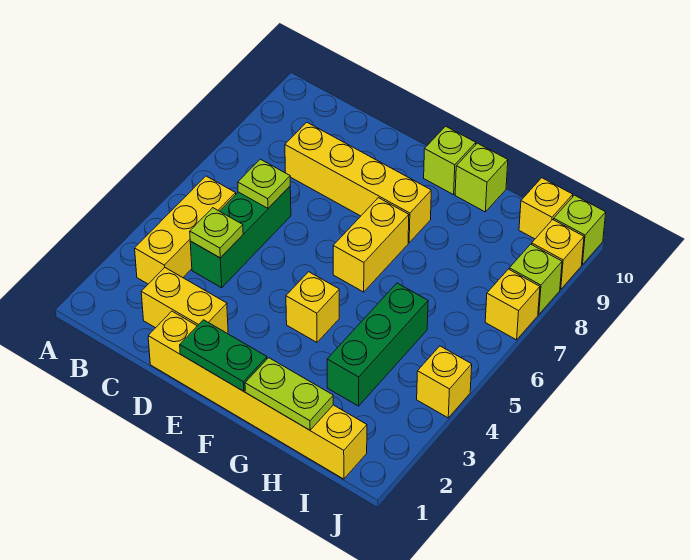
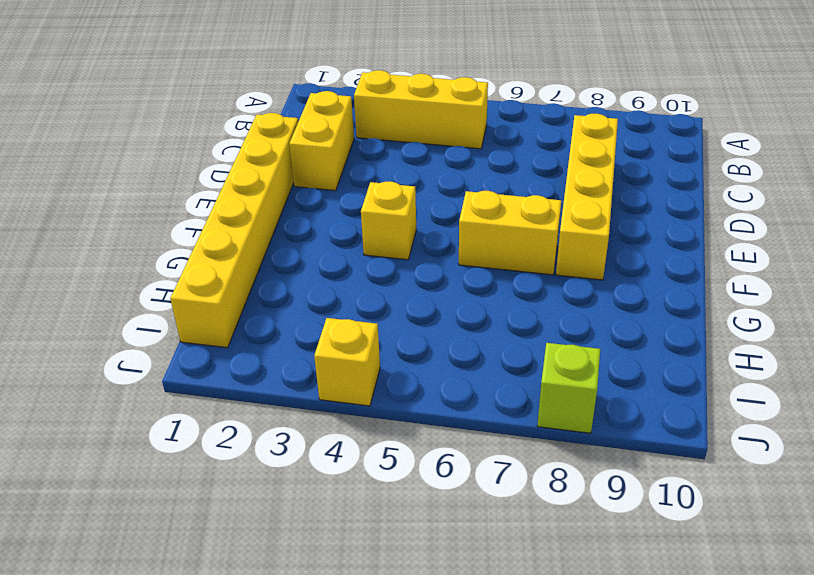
none -> green 1x3 brick [190,187,291,288]
none -> lime 1x1 brick [424,126,476,195]
none -> lime 1x1 brick [455,143,508,212]

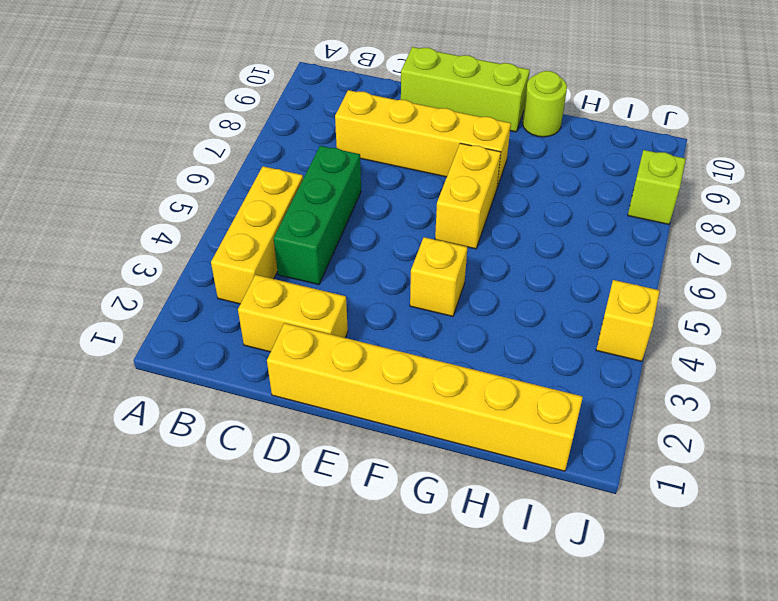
lime 1x3 brick [401,47,530,132] -> lime 1x1 brick [424,126,476,195]
lime 1x1 round brick [522,71,567,137] -> lime 1x1 brick [455,143,508,212]
none -> green 1x3 brick [327,283,428,406]
none -> yellow 1x1 brick [519,178,573,239]
none -> yellow 1x1 brick [485,269,540,340]

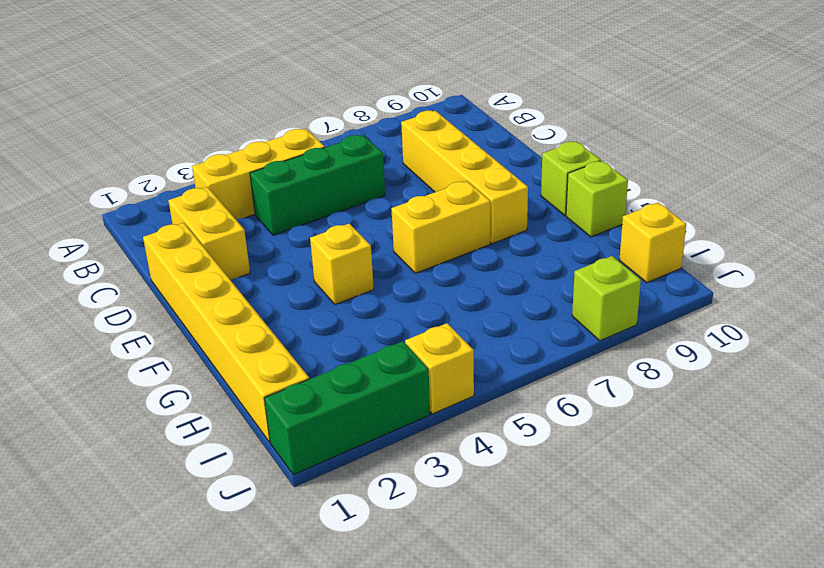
green 1x3 brick [264,341,430,475] -> green 1x3 brick moved to [327,283,428,406]
none -> yellow 1x1 brick [485,269,540,340]
none -> yellow 1x1 brick [532,220,584,290]
none -> lime 1x1 brick [554,195,606,265]

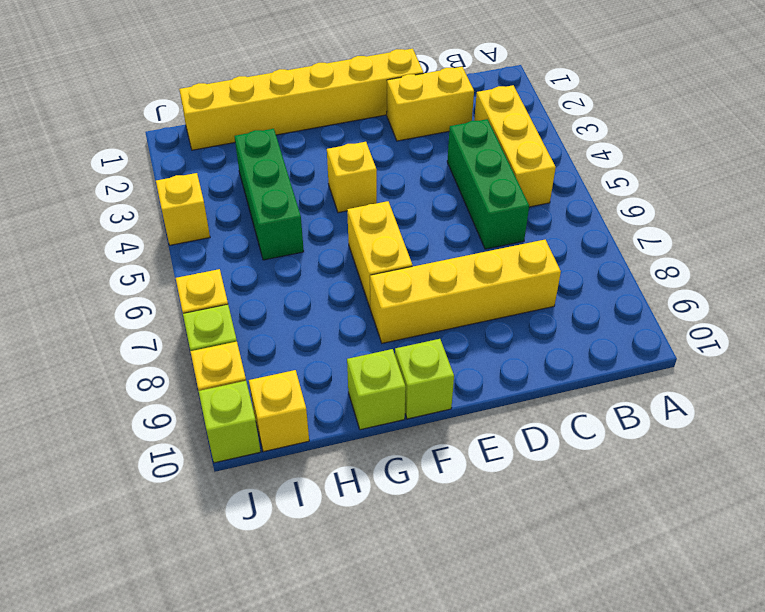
none -> lime 1x1 plate [190,208,243,258]
none -> lime 1x1 plate [238,159,290,208]
none -> green 1x2 plate [180,320,267,391]

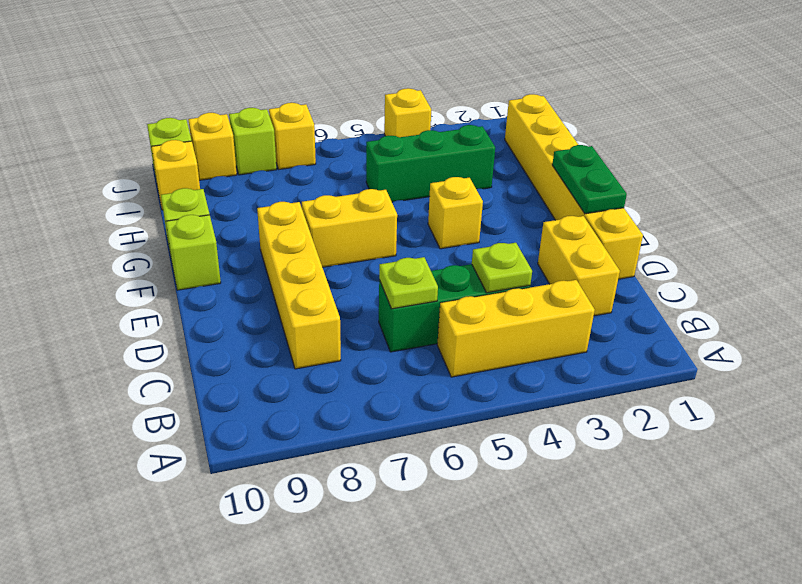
none -> lime 1x2 plate [245,358,333,430]

